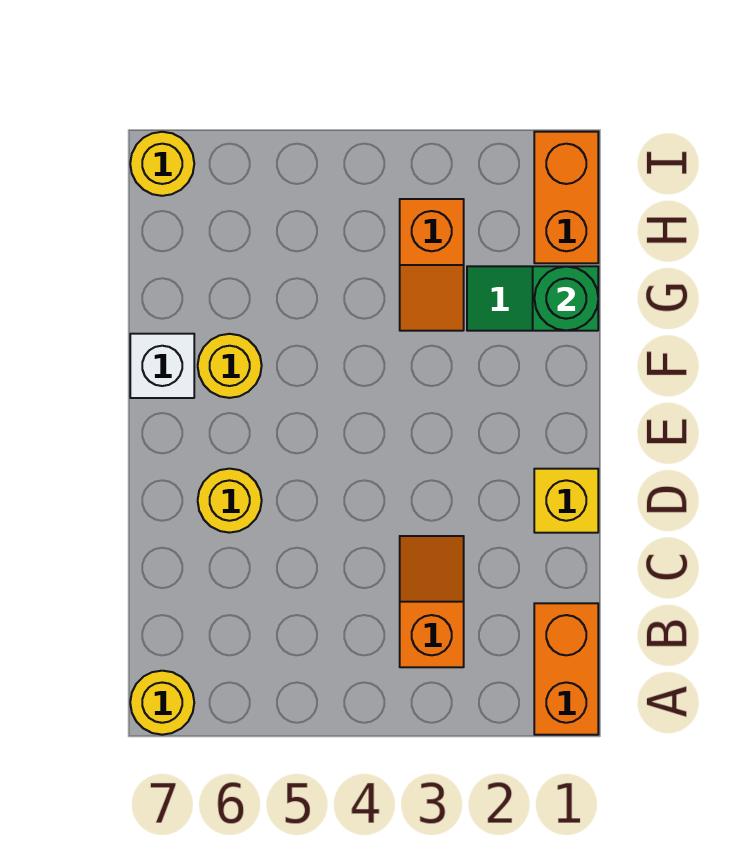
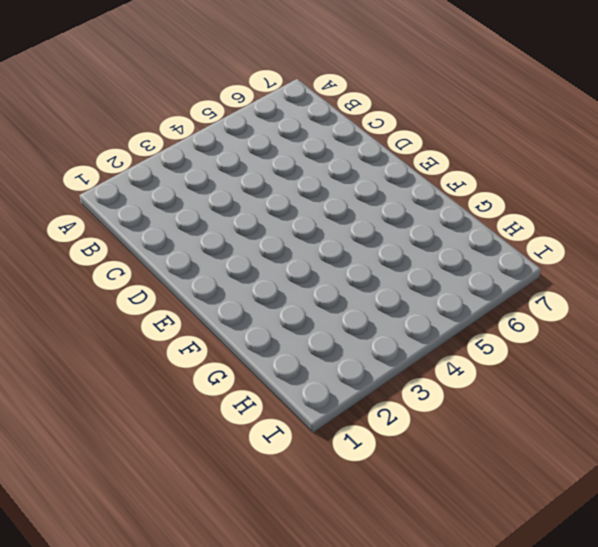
none -> orange 1x2 brick [534,603,598,735]
none -> yellow 1x1 round brick [130,671,194,735]
none -> orange 1x2 slope [400,536,464,667]

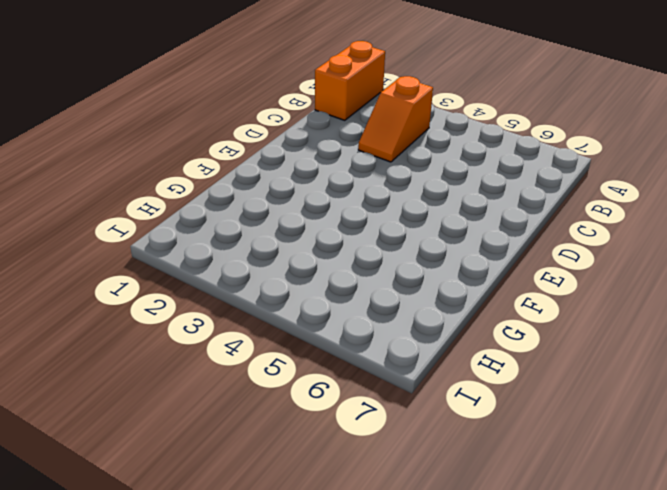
none -> yellow 1x1 round brick [130,671,194,735]
none -> yellow 1x1 brick [534,469,598,533]
none -> yellow 1x1 round brick [198,469,262,533]

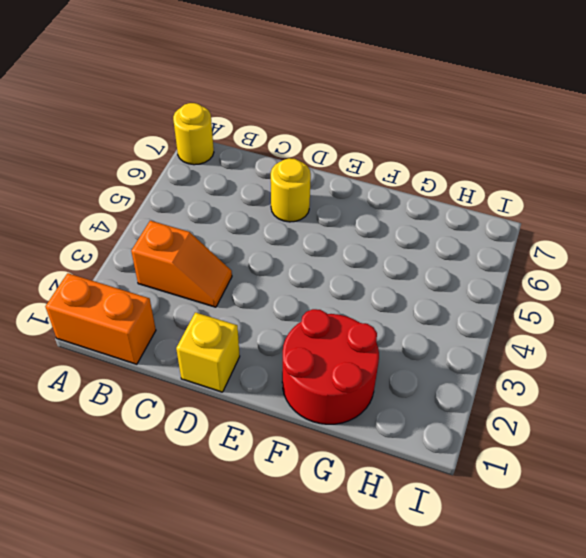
red 2x2 round brick [282,309,379,424] -> green 1x2 slope [467,266,598,331]
none -> yellow 1x1 round brick [198,334,262,398]
none -> white 1x1 brick [130,334,194,398]
none -> orange 1x2 slope [400,199,464,331]

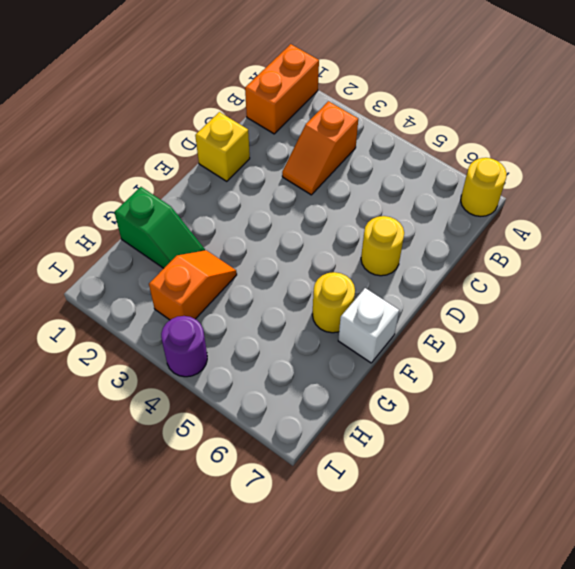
purple 1x1 round brick [161,316,207,377] -> none
none -> orange 1x2 brick [534,132,598,263]
none -> yellow 1x1 round brick [130,132,194,196]
none -> green 1x1 round brick [534,266,598,331]

